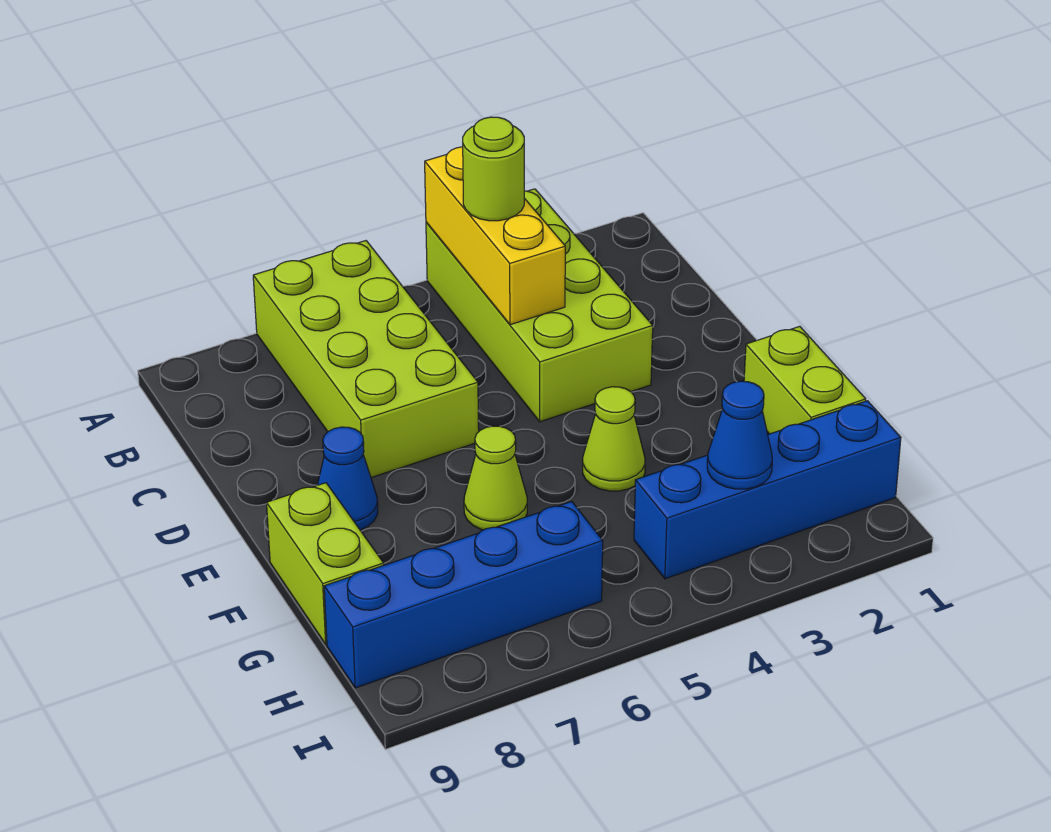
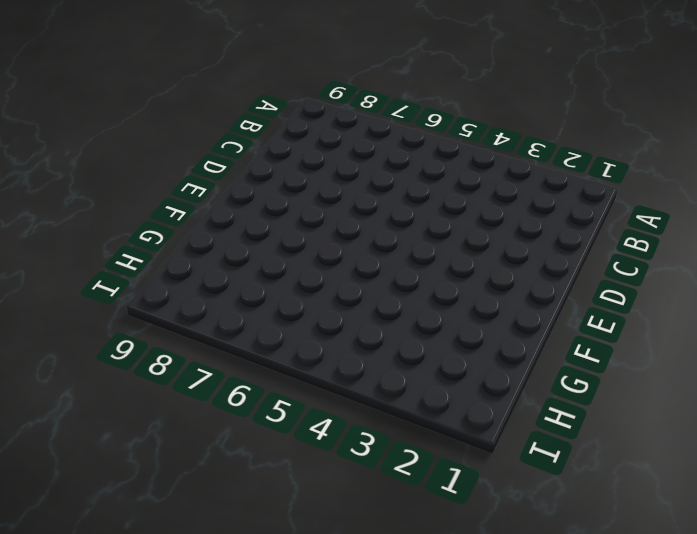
none -> lime 2x4 brick [426,189,653,422]
none -> lime 2x4 brick [253,241,479,478]
none -> blue 1x1 cone [318,427,378,530]

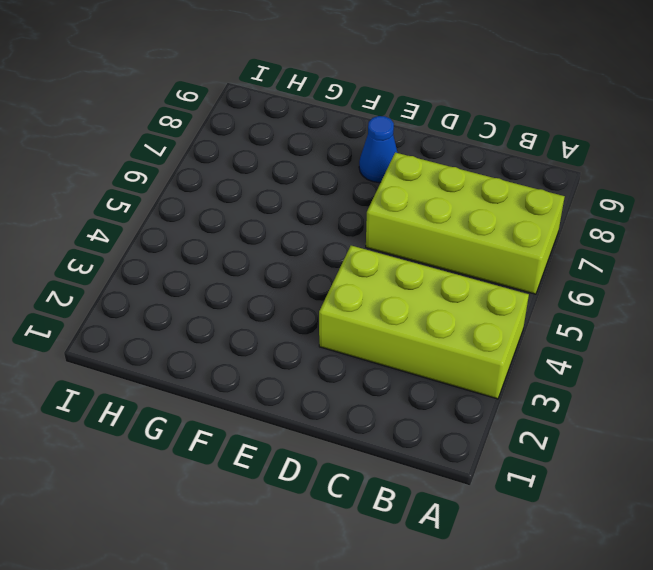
none -> lime 1x2 brick [744,326,866,434]
none -> lime 1x1 cone [583,387,645,491]
none -> lime 1x1 cone [464,426,527,530]

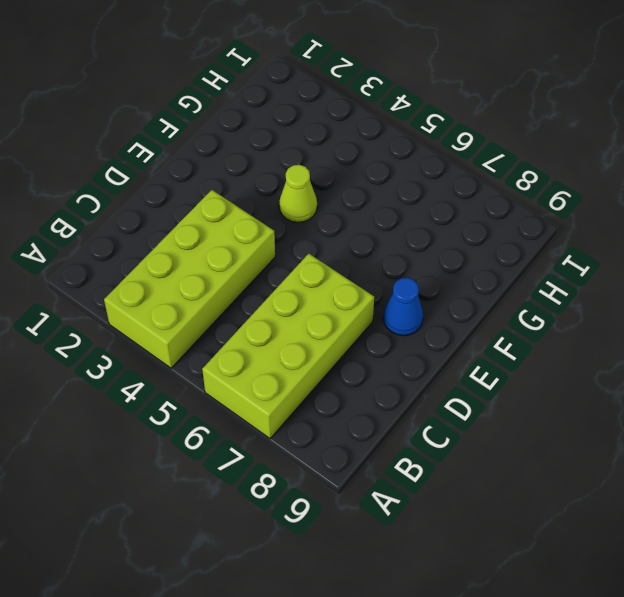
none -> lime 1x2 brick [744,326,866,434]
none -> lime 1x1 cone [464,426,527,530]
none -> lime 1x2 brick [267,483,384,644]

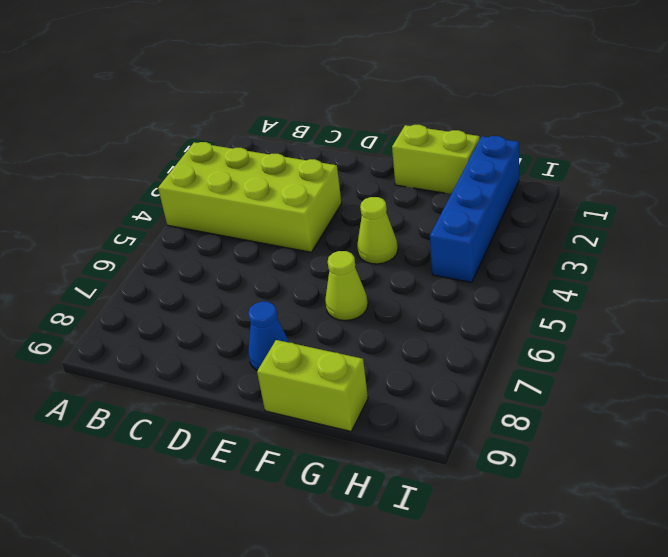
none -> lime 2x4 brick [253,241,479,478]
none -> blue 1x4 brick [324,502,603,688]
none -> yellow 1x3 brick [425,147,565,325]

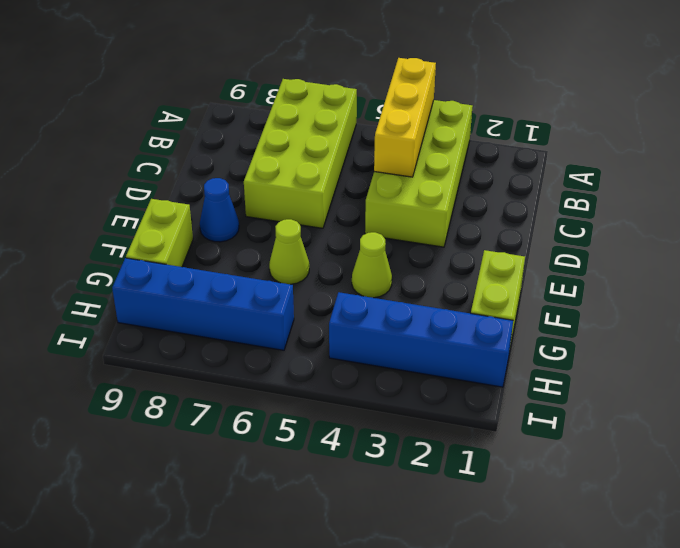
none -> blue 1x1 cone [707,381,772,489]
none -> lime 1x1 round brick [463,117,524,221]

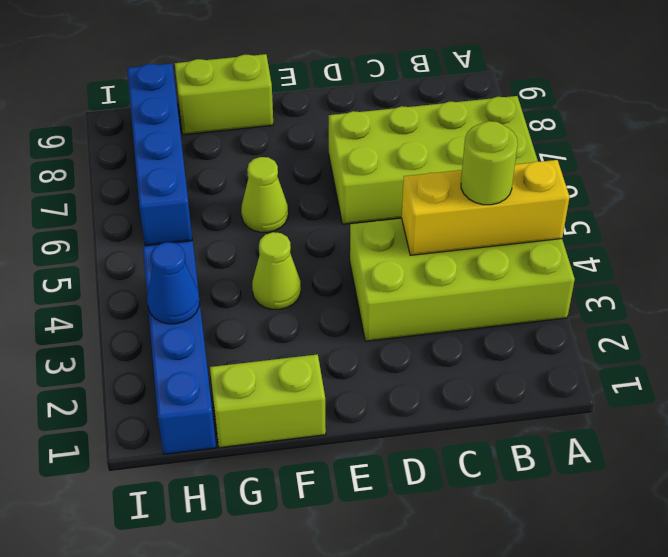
none -> blue 1x1 cone [318,427,378,530]

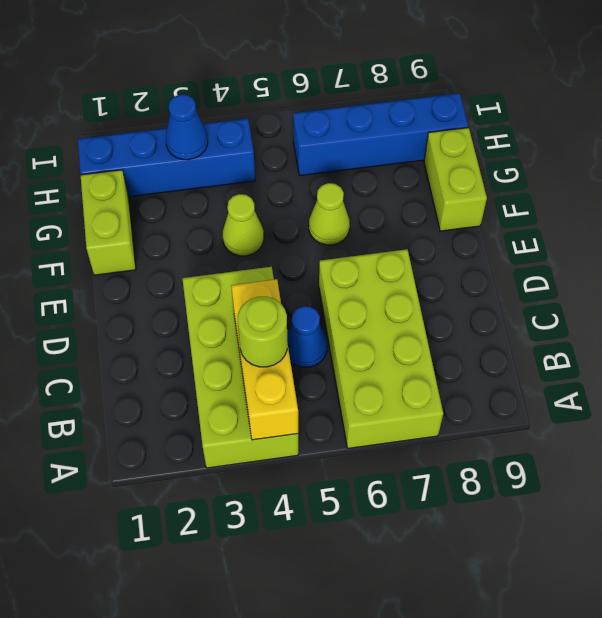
blue 1x1 cone [287,306,327,367] -> blue 1x1 cone moved to [318,427,378,530]

